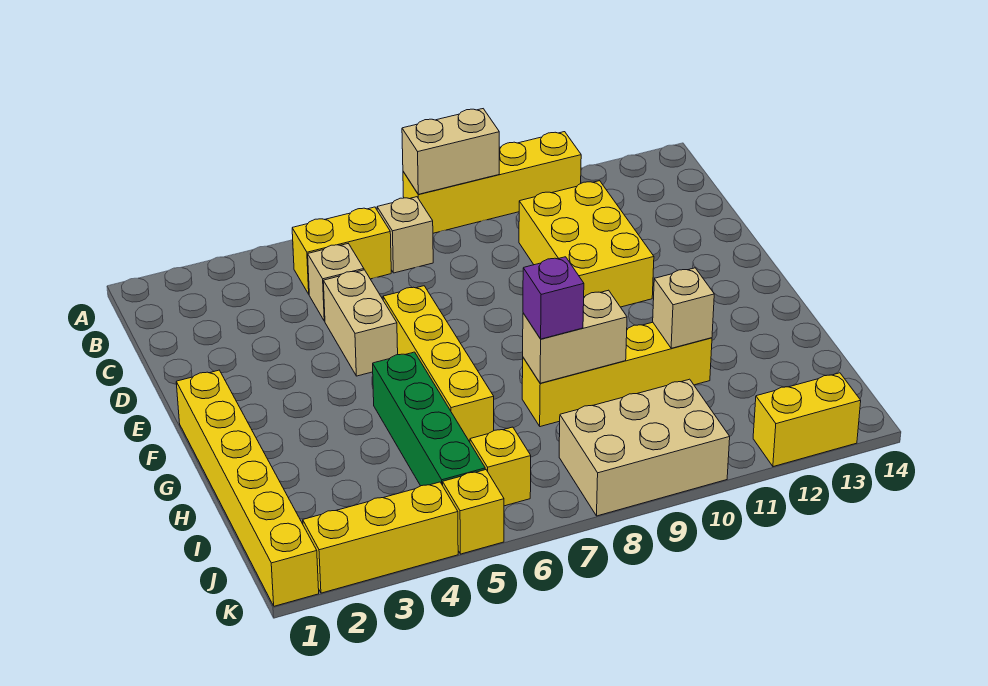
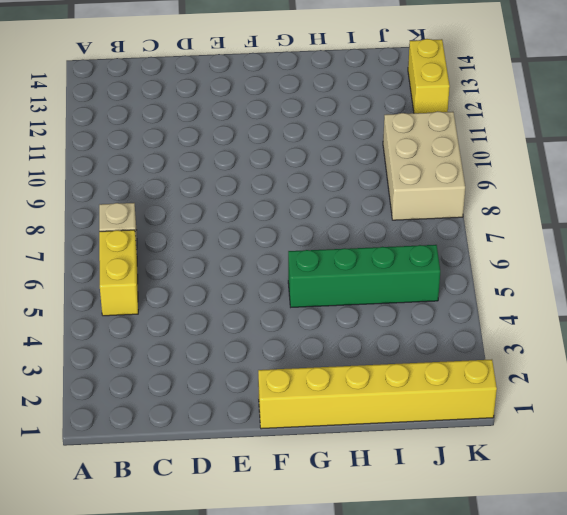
none -> yellow 1x4 brick [403,132,581,233]
none -> tan 1x1 brick [308,244,364,321]
none -> yellow 2x3 brick [519,181,654,307]

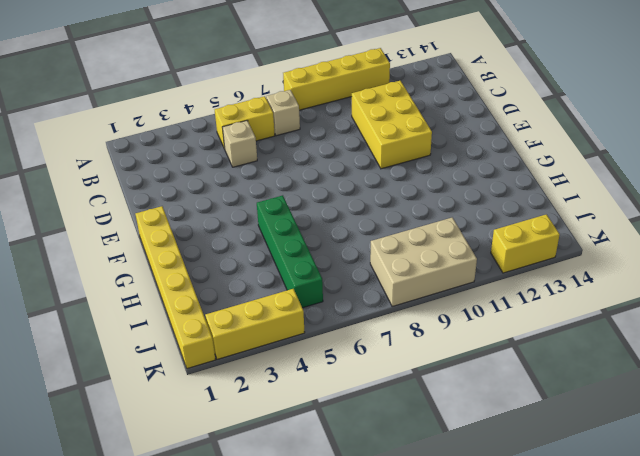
none -> tan 1x2 brick [323,270,398,376]
none -> yellow 1x4 brick [383,286,494,442]
none -> yellow 1x4 brick [522,322,712,427]

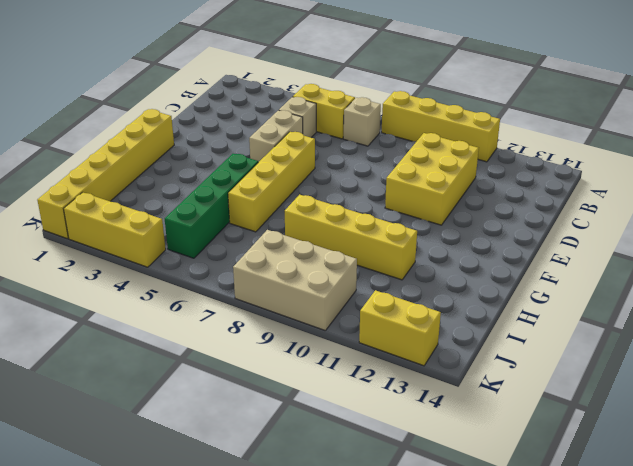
none -> yellow 1x1 brick [470,427,531,506]
none -> yellow 1x1 brick [443,470,504,554]
none -> tan 1x2 brick [402,109,499,194]

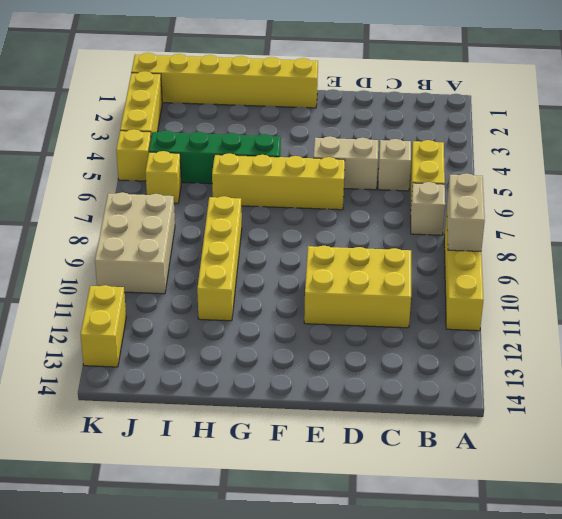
none -> tan 1x2 brick [523,290,627,383]
none -> tan 1x1 brick [653,268,714,348]
none -> purple 1x1 brick [523,257,584,339]

